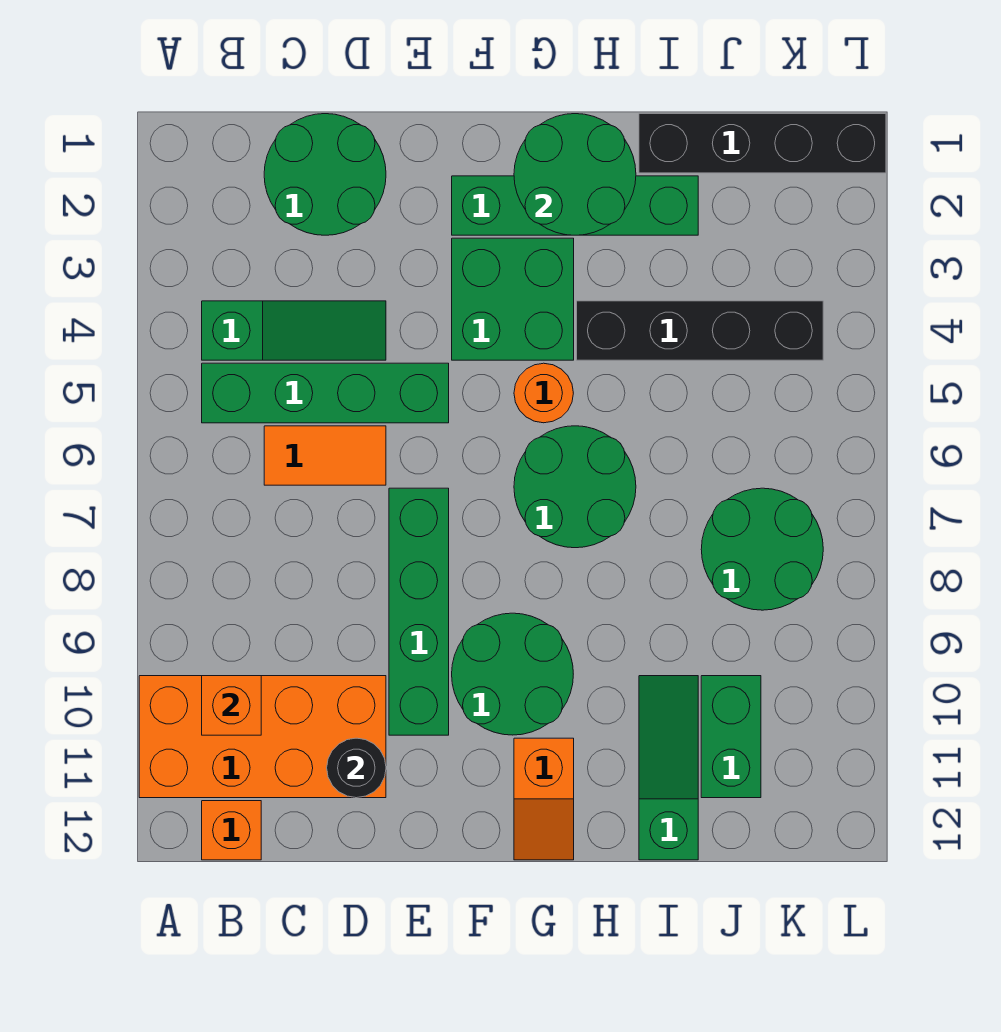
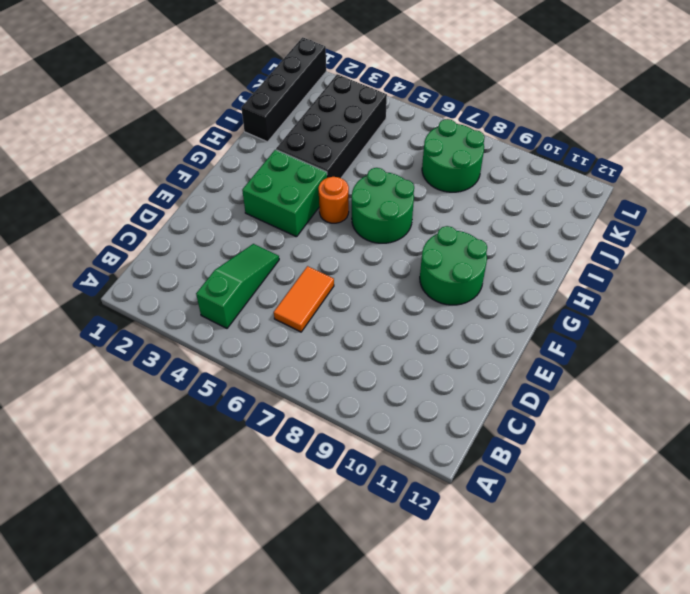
black 2x4 brick [276,74,387,178] -> black 1x4 brick [577,301,823,360]
none -> orange 2x4 brick [139,676,386,798]
none -> green 1x4 brick [202,363,449,423]
none -> orange 1x1 brick [202,801,261,860]

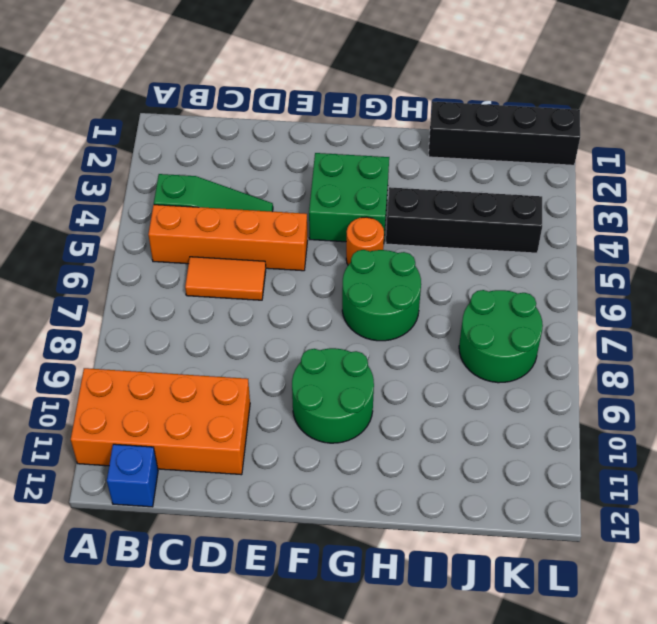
orange 1x4 brick [148,205,308,271] -> green 1x4 brick [202,363,449,423]
blue 1x1 brick [107,444,158,507] -> orange 1x1 brick [202,801,261,860]
none -> green 2x2 round brick [264,114,386,235]
none -> green 1x4 brick [389,488,449,735]
none -> green 1x4 brick [452,176,698,235]

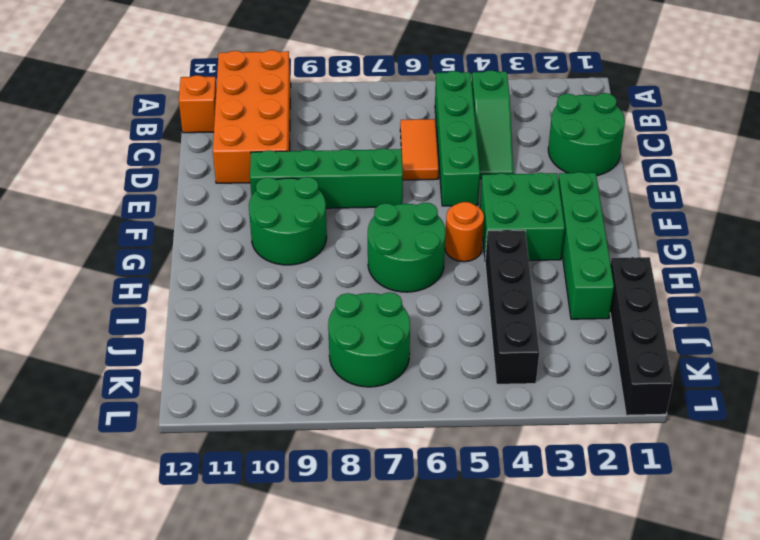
none -> orange 1x2 slope [514,738,574,860]
none -> green 1x3 slope [639,676,698,860]
none -> green 1x2 brick [701,676,761,798]

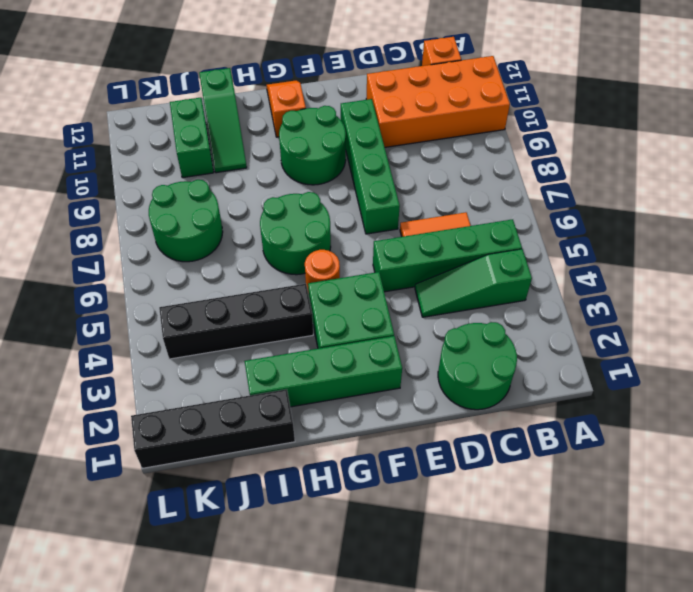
none -> orange 1x1 brick [202,676,261,735]
none -> black 1x1 round brick [327,738,386,798]
none -> green 2x2 round brick [514,114,636,235]

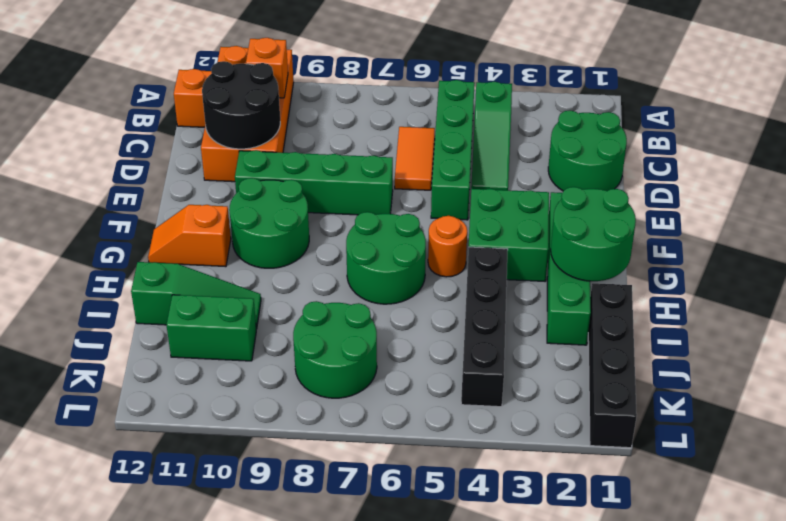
black 2x2 round brick [202,61,280,149] -> black 1x1 round brick [327,738,386,798]

